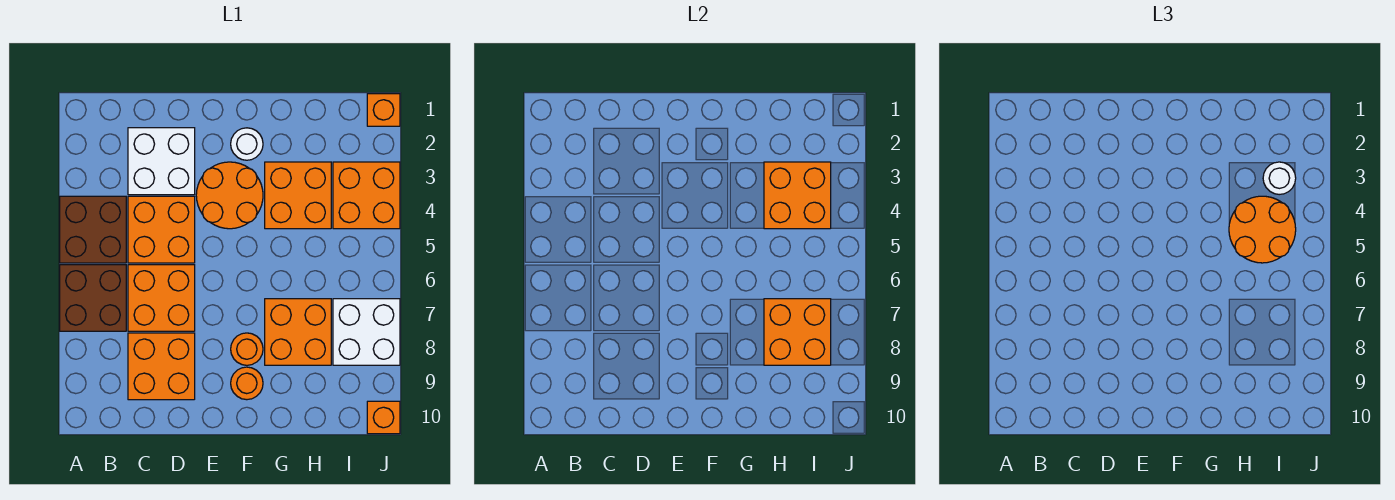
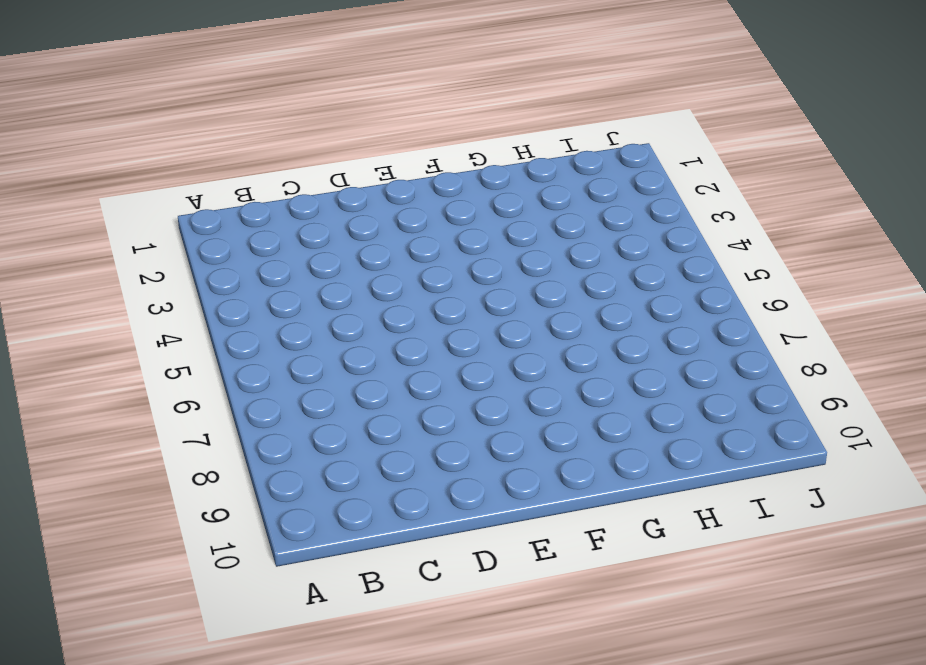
none -> brown 2x2 brick [60,196,126,263]
none -> brown 2x2 brick [60,265,126,331]
none -> white 2x2 brick [128,128,195,195]

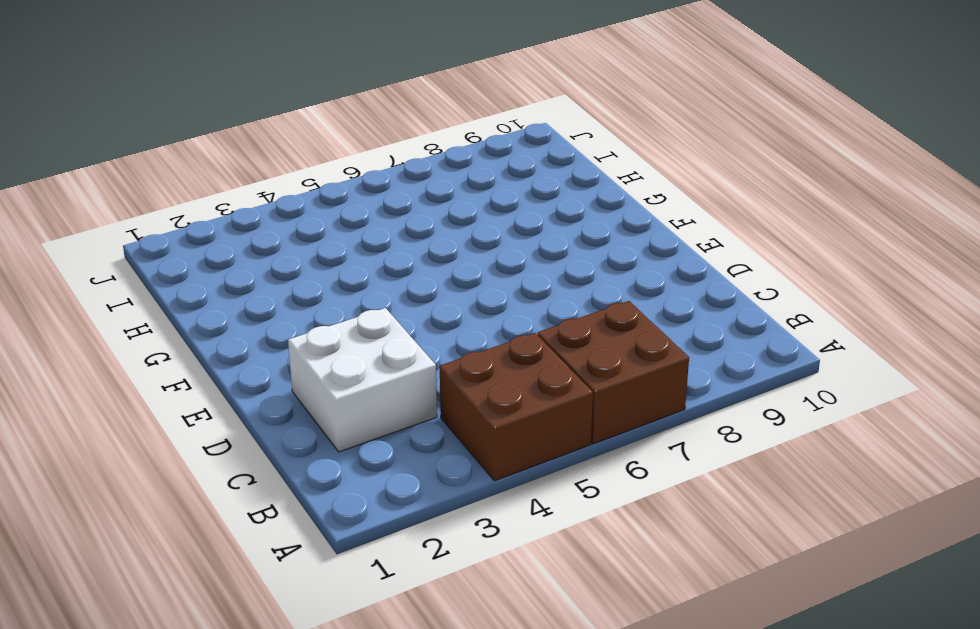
none -> orange 2x2 brick [128,196,195,263]
none -> orange 2x2 brick [128,265,195,331]
none -> orange 2x2 brick [128,333,195,400]

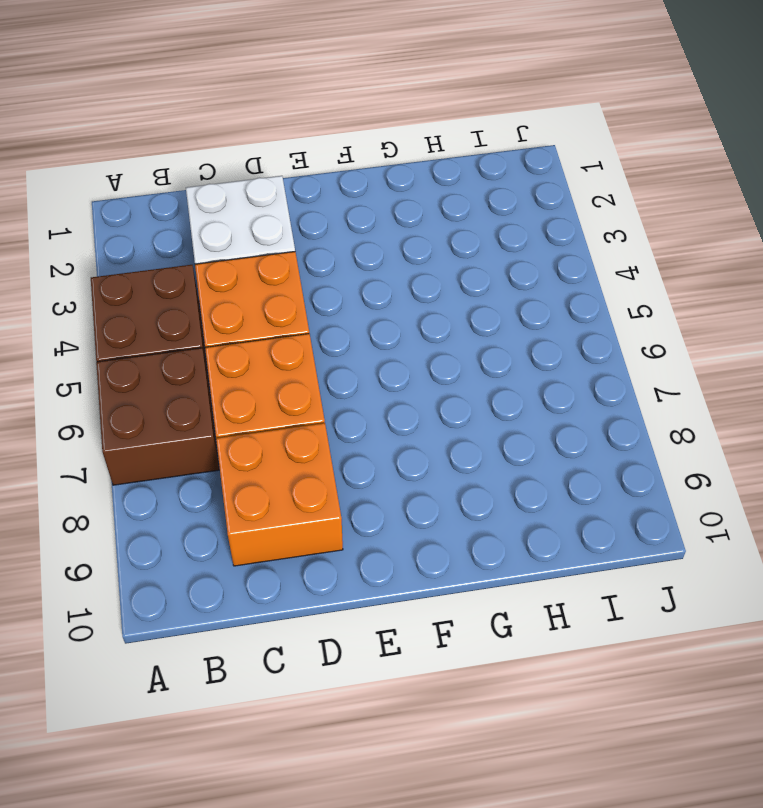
none -> orange 2x2 round brick [196,162,263,229]
none -> white 1x1 round brick [231,128,263,160]
none -> orange 1x1 round brick [231,333,263,365]

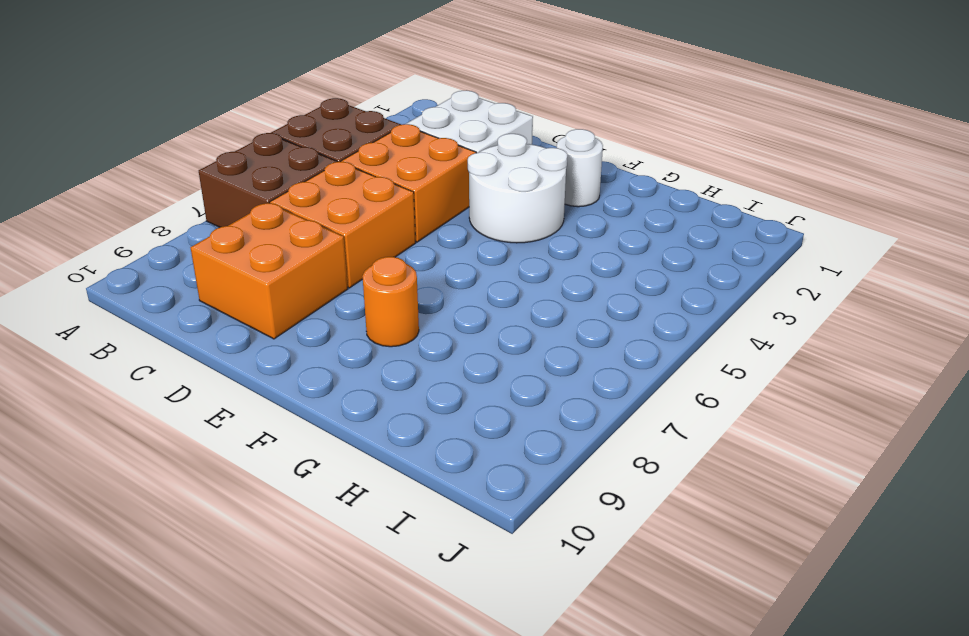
white 2x2 round brick [468,134,568,243] -> orange 2x2 round brick [196,162,263,229]
none -> orange 1x1 round brick [231,367,263,400]
none -> orange 2x2 brick [265,162,331,229]
none -> orange 2x2 brick [265,299,331,365]

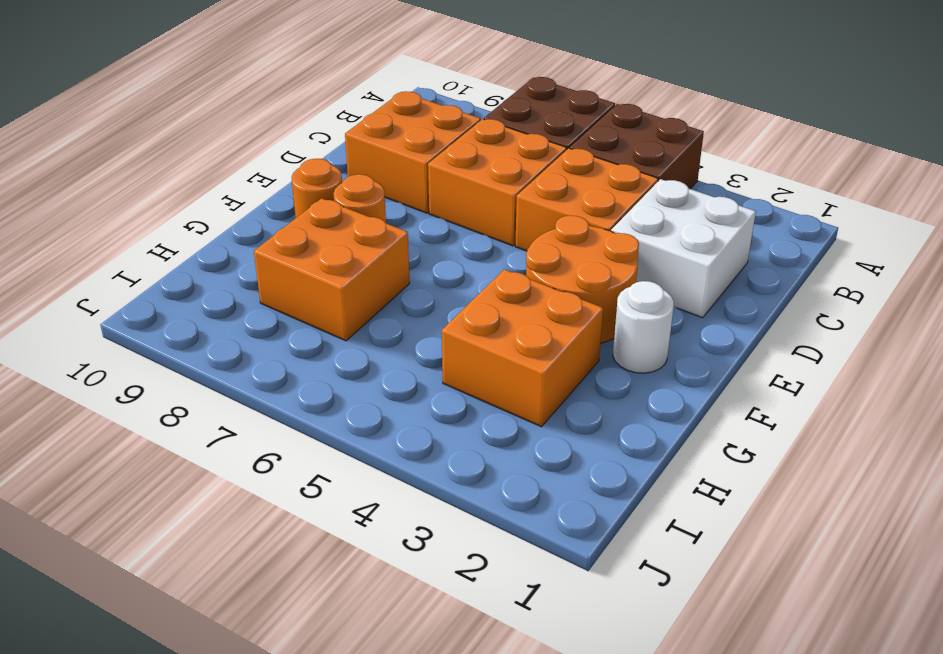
none -> orange 2x2 brick [333,162,400,229]
none -> white 2x2 brick [333,299,400,365]
none -> orange 1x1 brick [367,94,400,126]

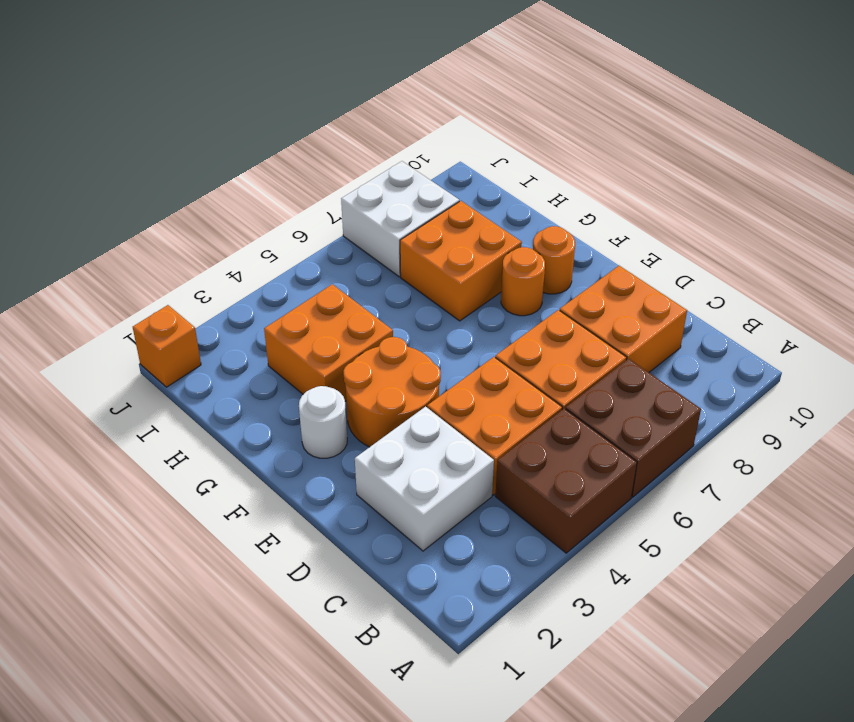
none -> orange 2x2 brick [333,162,400,229]
none -> orange 1x1 brick [367,401,400,434]
none -> orange 2x2 brick [764,162,831,229]

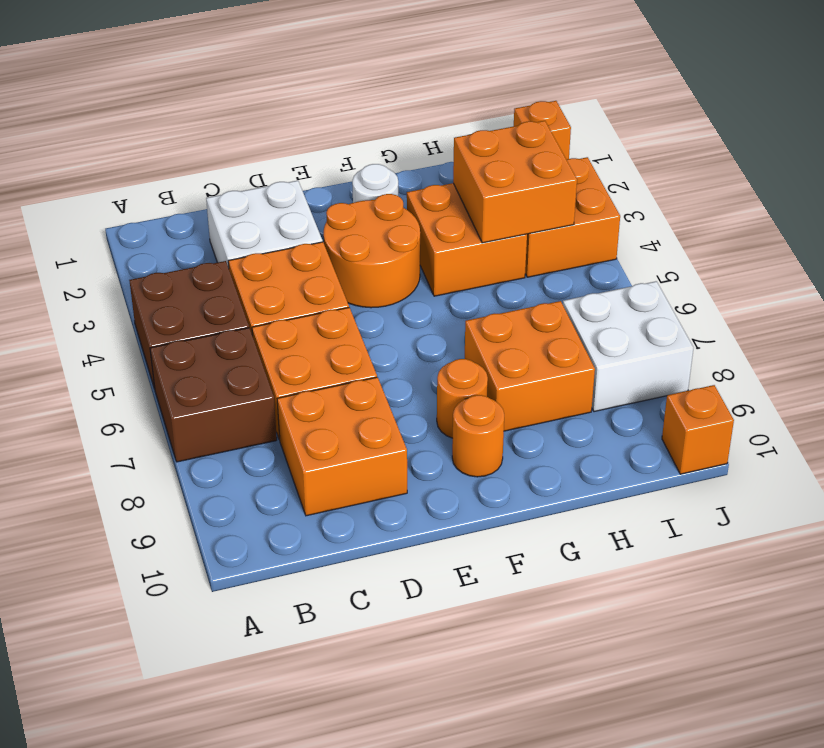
none -> orange 2x2 brick [764,299,831,365]
none -> orange 2x2 round brick [1229,196,1296,263]
none -> white 1x1 round brick [1263,162,1296,195]

